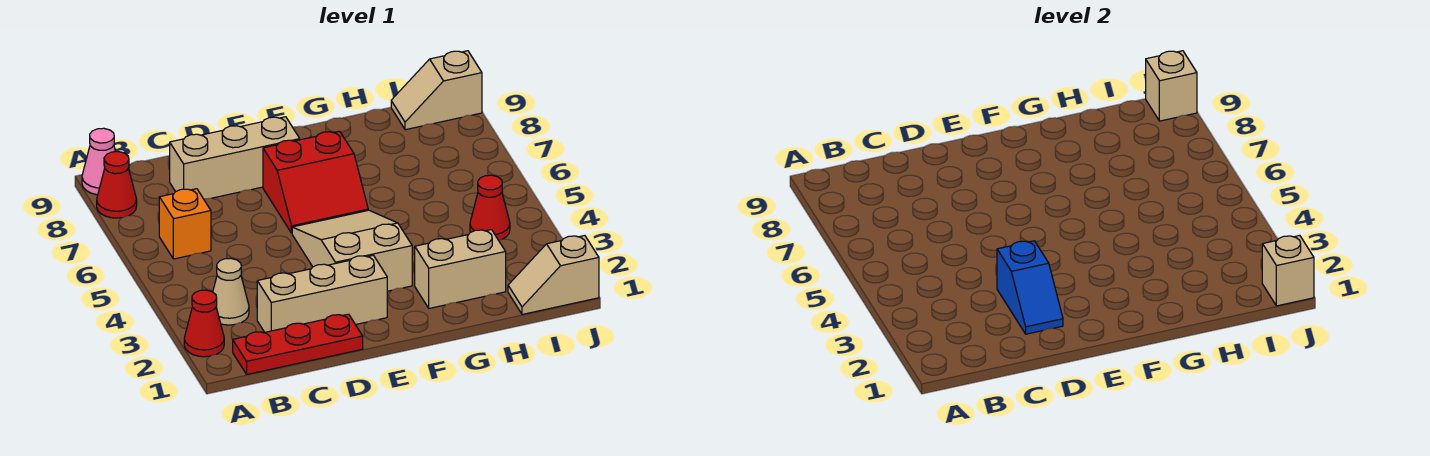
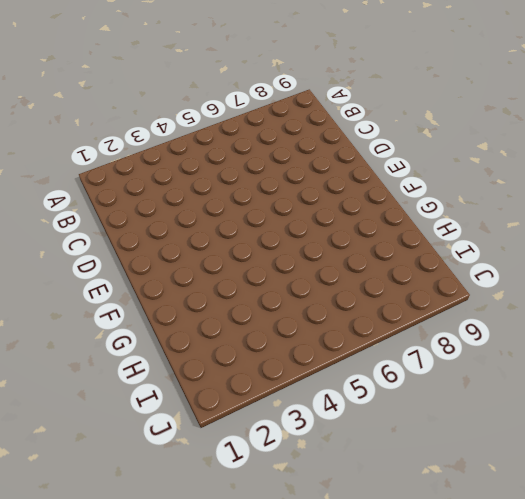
none -> red 1x1 cone [184,290,224,357]
none -> red 1x1 cone [97,152,137,218]
none -> pink 1x1 cone [82,128,116,195]

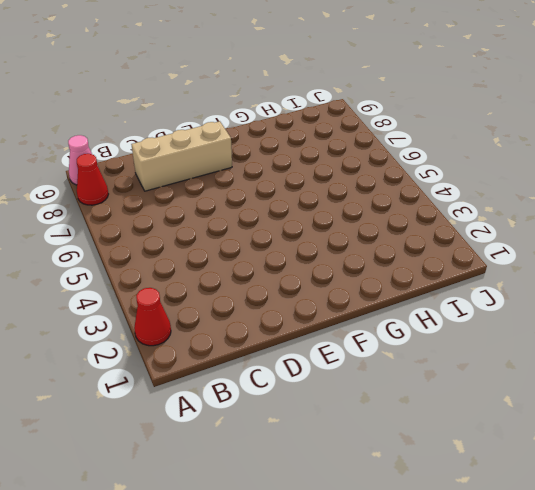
none -> red 1x3 plate [233,314,363,374]
none -> tan 1x1 cone [213,258,249,325]
none -> orange 1x1 brick [159,189,211,259]

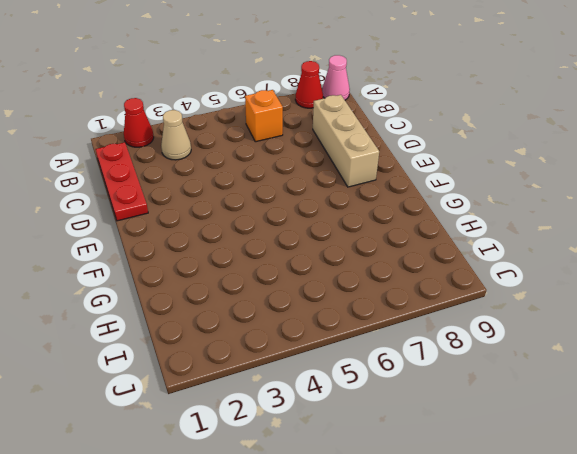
none -> tan 1x3 brick [257,255,387,332]
none -> tan 2x3 slope [292,210,412,291]
none -> red 2x2 slope [263,131,368,233]

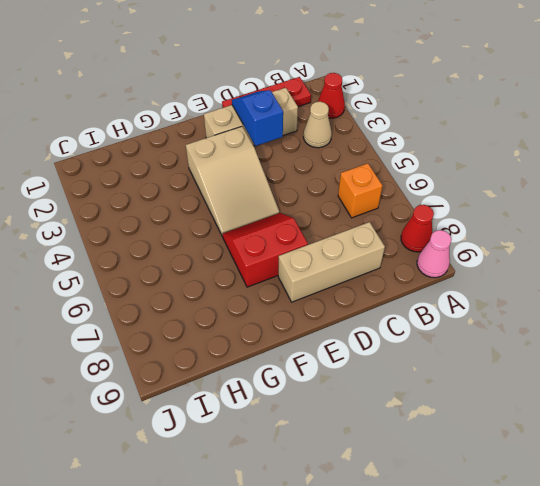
none -> tan 1x2 brick [415,230,506,308]
none -> tan 1x2 slope [508,236,599,314]
none -> red 1x1 cone [470,175,510,240]

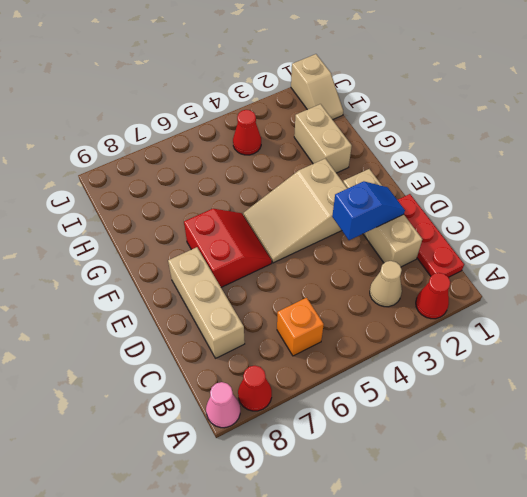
none -> tan 1x2 slope [391,51,482,130]
none -> tan 1x1 brick [1262,236,1314,306]
none -> tan 1x1 brick [1146,51,1197,121]

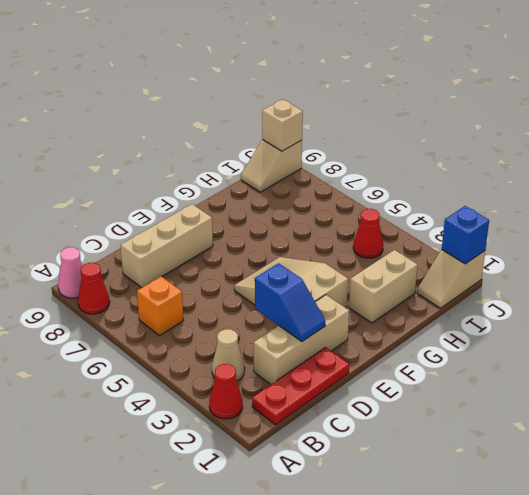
blue 1x1 brick [442,206,489,264] -> tan 1x1 brick [1262,236,1314,306]
none -> red 2x2 slope [263,131,368,233]

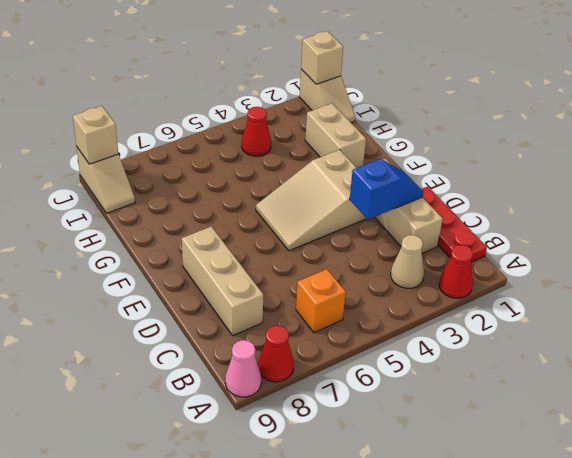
none -> red 2x2 slope [263,131,368,233]

